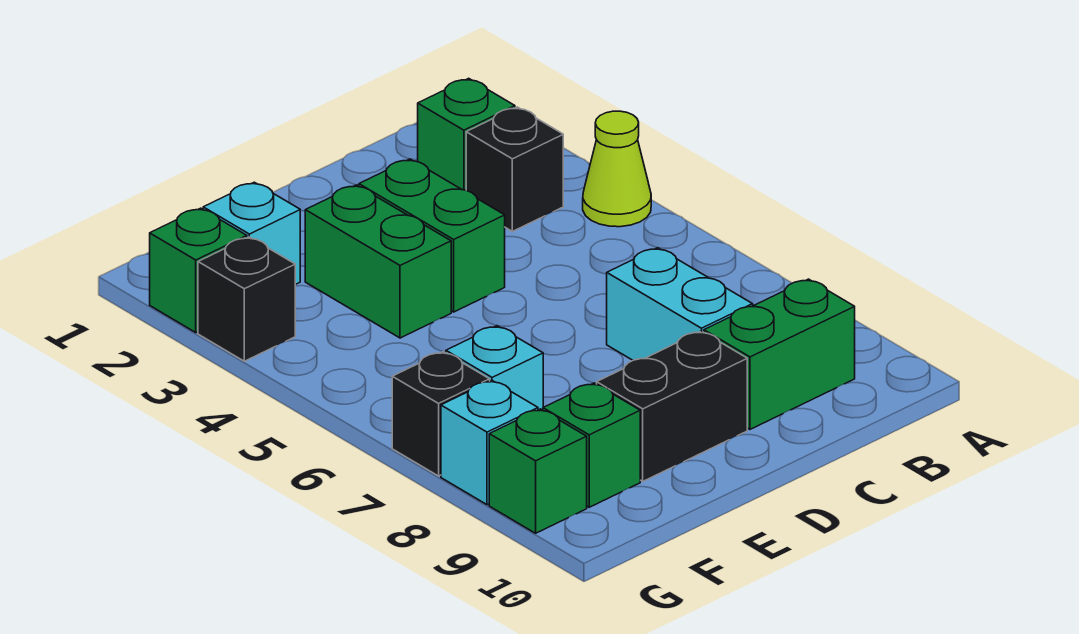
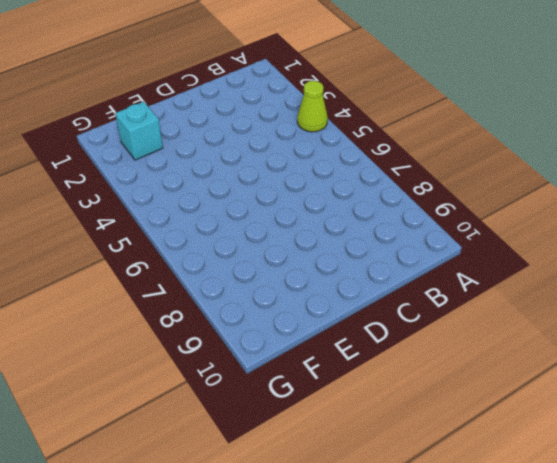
none -> green 1x1 brick [418,78,515,190]
none -> black 1x1 brick [466,107,563,231]
none -> green 1x2 brick [704,279,855,429]

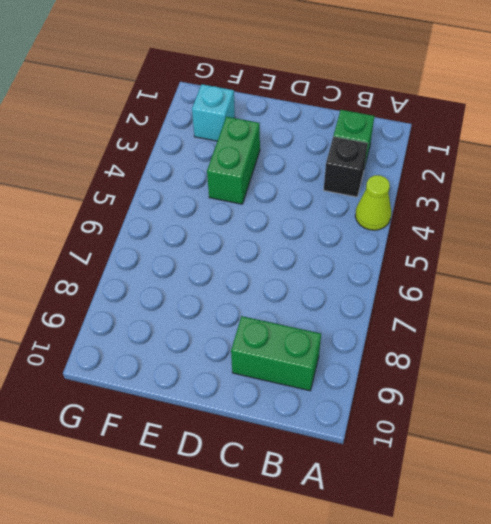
none -> cyan 1x2 brick [607,248,753,360]
none -> green 1x2 brick [359,159,505,312]
none -> black 1x2 brick [597,331,747,481]

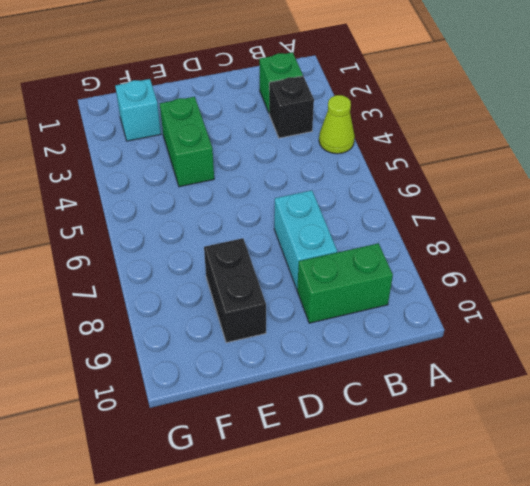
black 1x2 brick [204,238,266,343] -> black 1x2 brick turned to [597,331,747,481]
none -> green 1x2 brick [359,159,505,312]
none -> cyan 1x1 brick [446,326,543,410]
none -> green 1x1 brick [543,383,640,507]

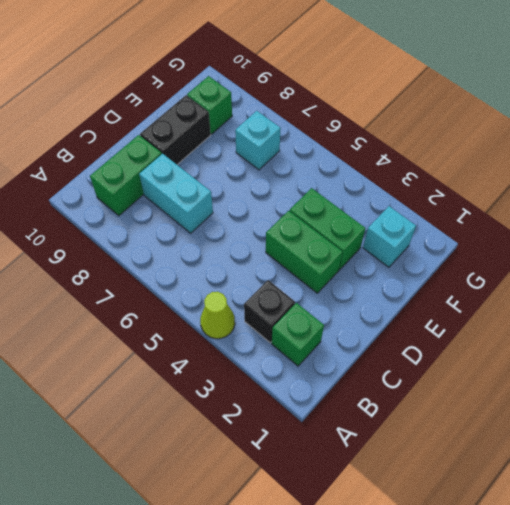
none -> green 1x1 brick [150,208,247,332]
none -> black 1x1 brick [198,237,295,361]
none -> black 1x1 brick [392,352,490,476]

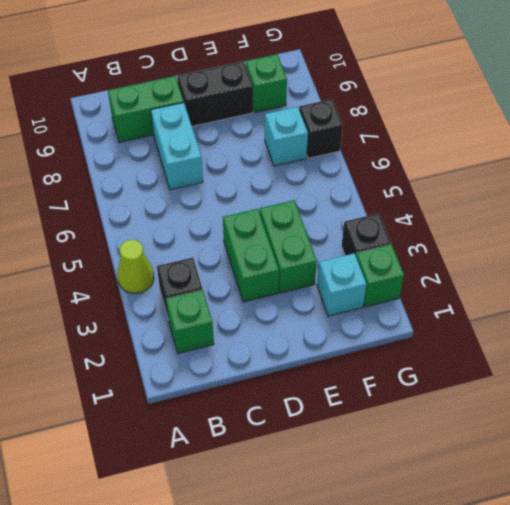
none -> cyan 1x1 brick [441,380,538,505]
none -> green 1x1 brick [489,409,587,533]

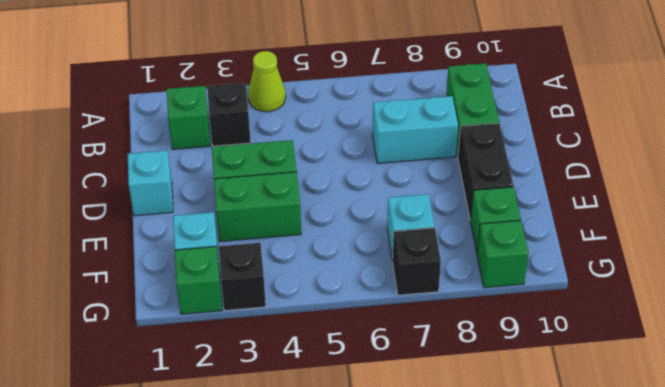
cyan 1x1 brick [128,150,173,216] -> cyan 1x1 brick moved to [441,380,538,505]

